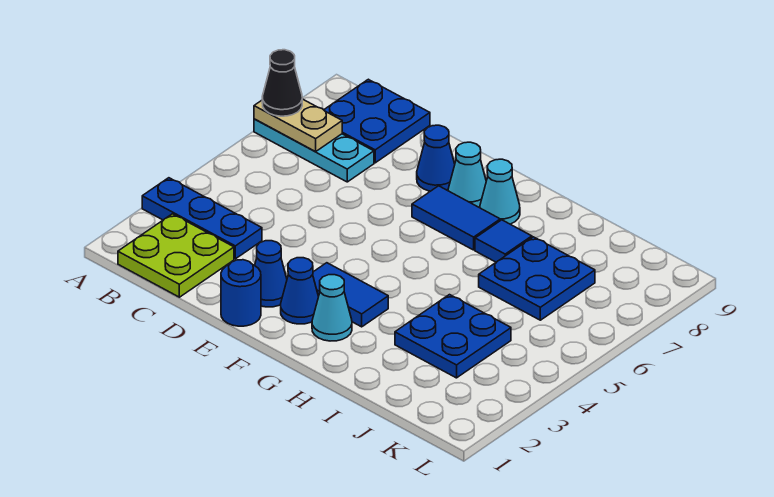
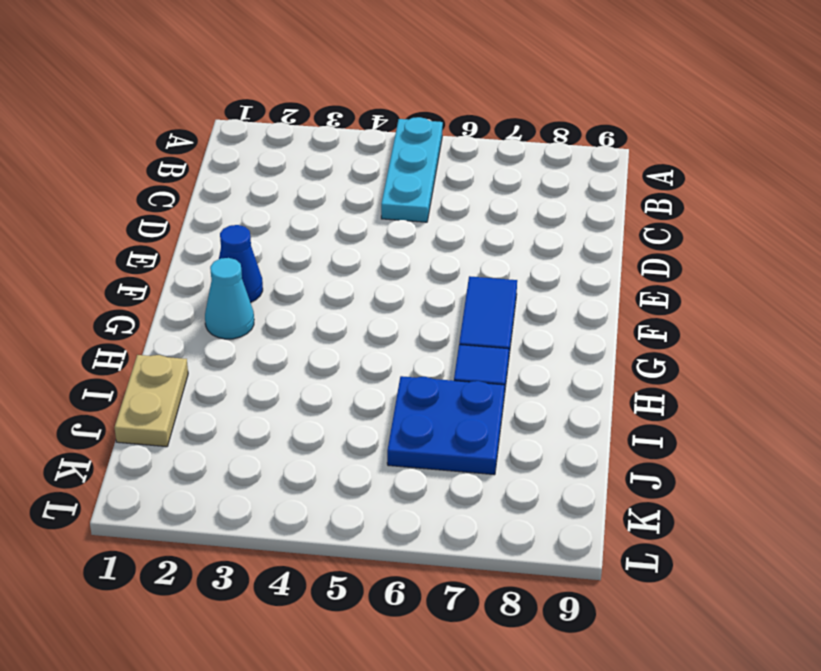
cyan 1x3 plate [381,117,443,222] -> cyan 1x3 plate moved to [254,119,374,182]
tan 1x2 plate [114,355,188,447] -> tan 1x2 plate moved to [254,99,342,152]
none -> blue 1x3 plate [142,178,262,259]
none -> lime 2x2 plate [118,214,234,297]
none -> blue 2x2 plate [324,79,430,163]

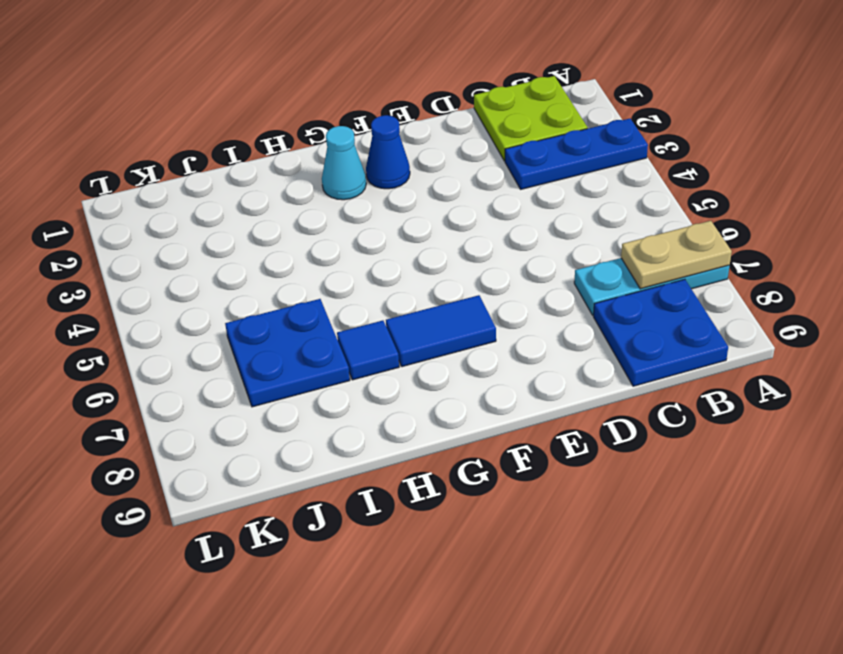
none -> blue 1x1 round brick [221,260,261,326]
none -> blue 1x1 cone [255,241,287,307]
none -> blue 1x1 cone [417,125,455,191]

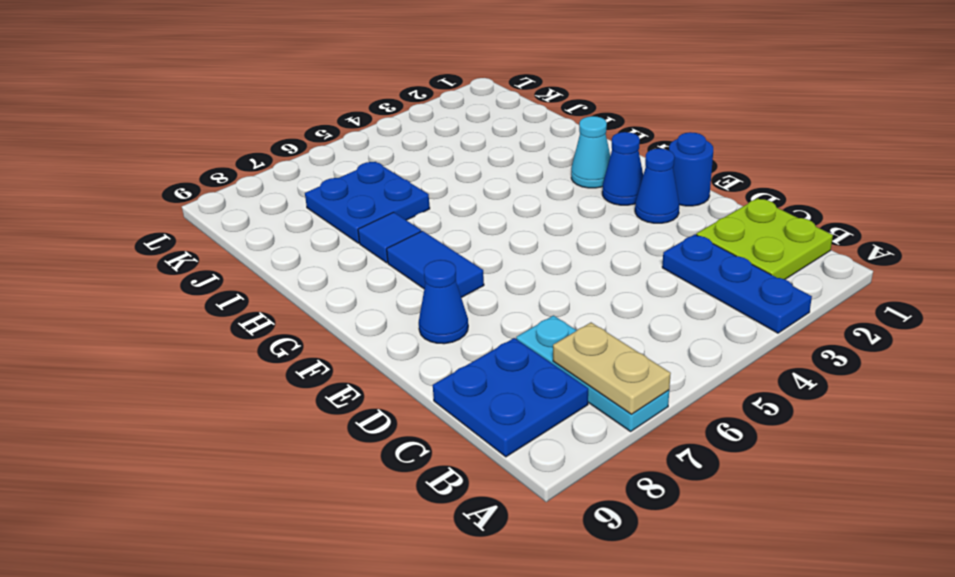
none -> blue 1x2 tile [313,263,388,327]
none -> cyan 1x1 cone [448,142,486,207]
none -> cyan 1x1 cone [480,159,520,224]

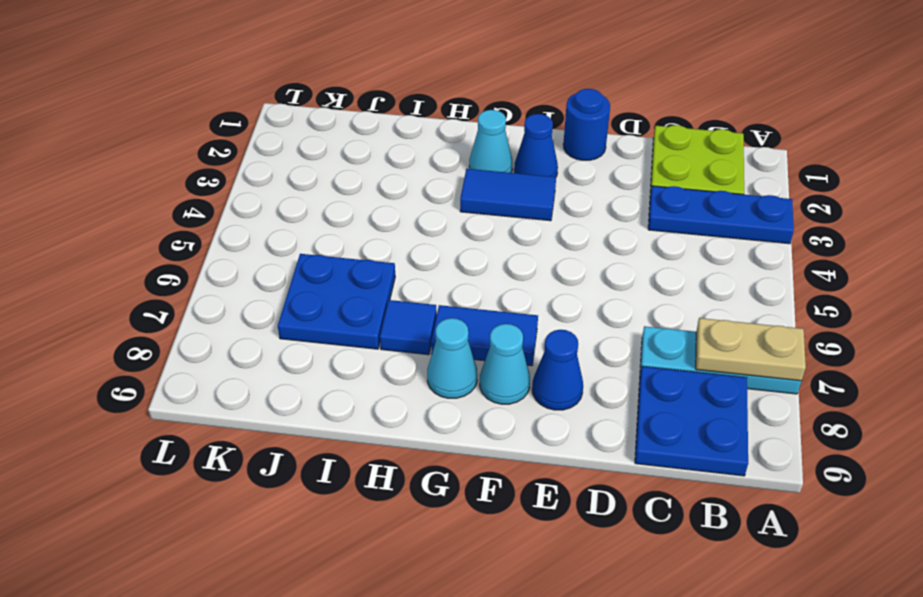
none -> blue 1x1 cone [255,241,287,307]
none -> blue 2x2 plate [395,295,511,378]
none -> black 1x1 cone [262,50,302,116]

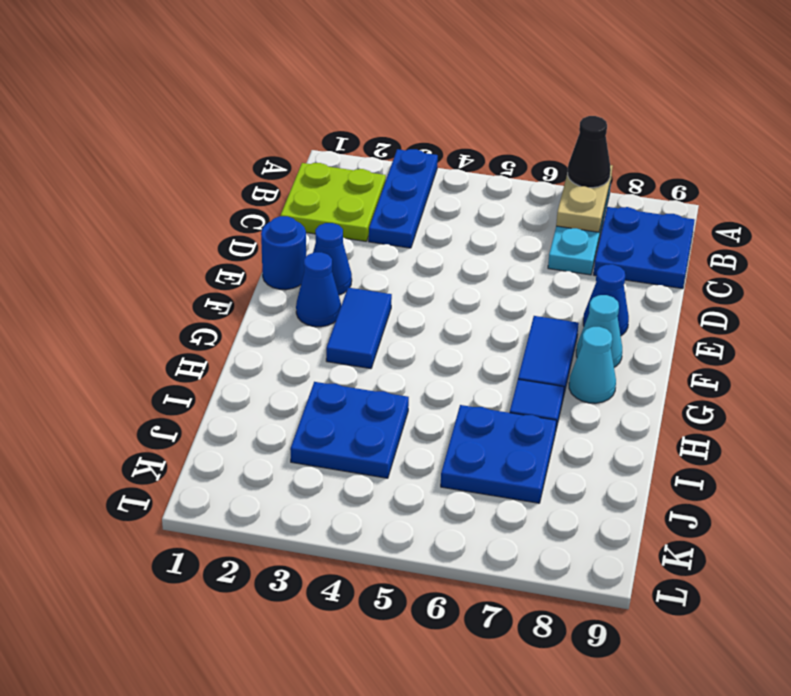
none -> cyan 1x1 cone [312,275,352,341]

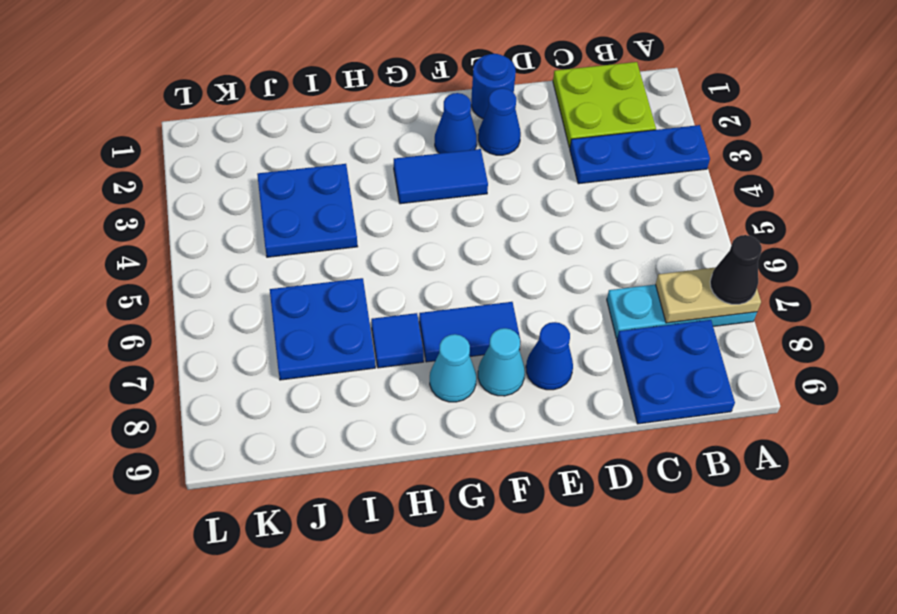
none -> cyan 1x1 cone [312,275,352,341]

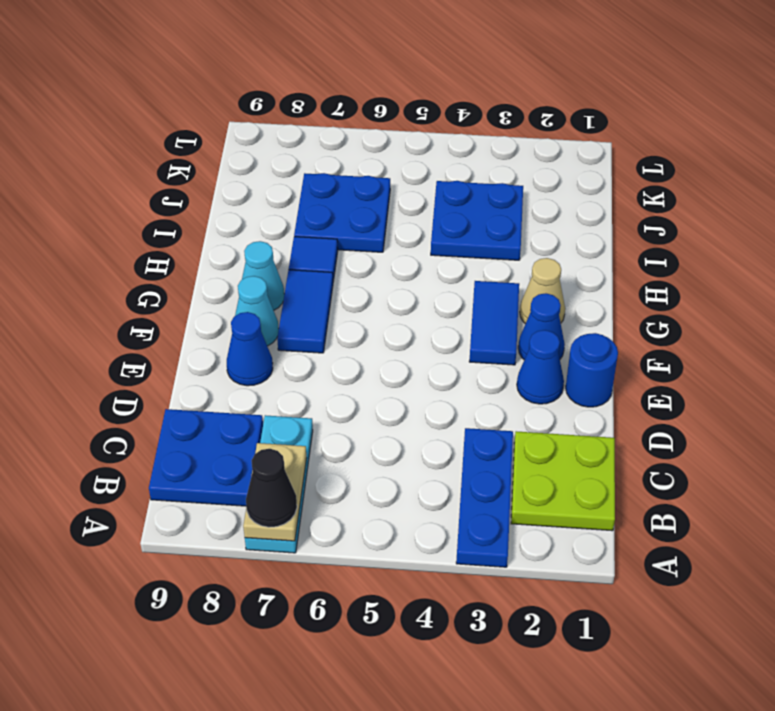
tan 1x1 cone [520,258,565,324] -> cyan 1x1 cone [312,275,352,341]

